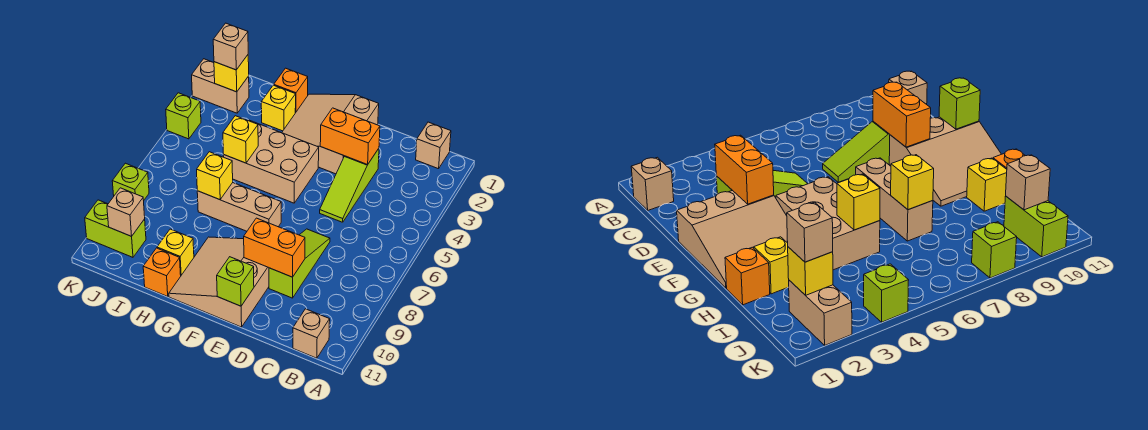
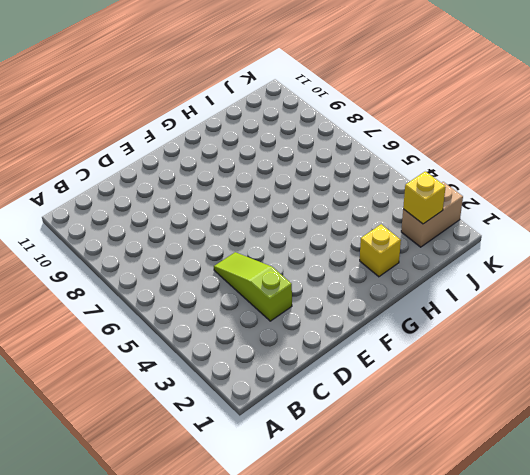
none -> tan 1x1 brick [416,122,451,169]
none -> tan 1x1 brick [293,309,330,358]
none -> lime 1x3 slope [269,229,330,298]

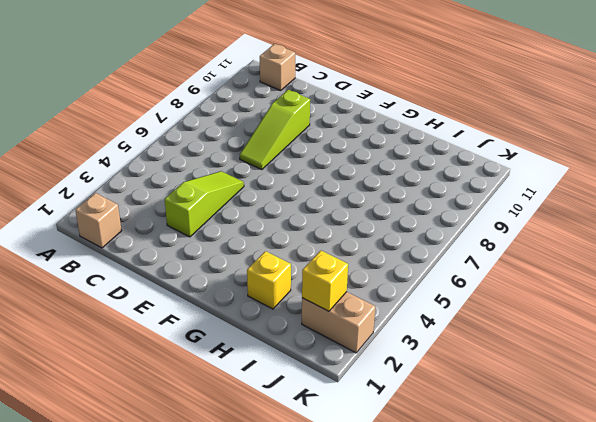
none -> tan 3x3 slope [282,94,379,174]
none -> tan 3x3 slope [169,237,269,327]
none -> tan 2x3 brick [223,120,319,203]

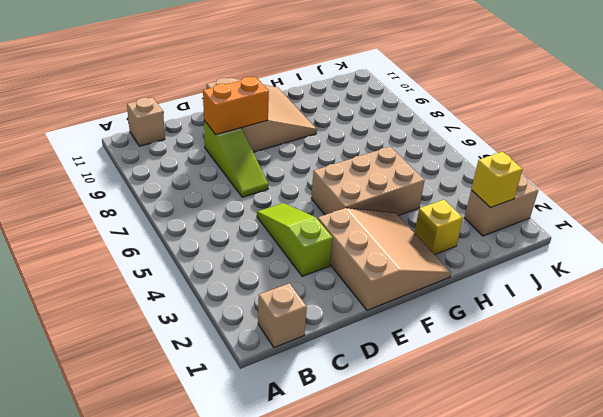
none -> tan 1x3 brick [197,183,281,231]
none -> orange 1x1 brick [274,68,308,113]
none -> yellow 1x1 brick [157,229,194,275]

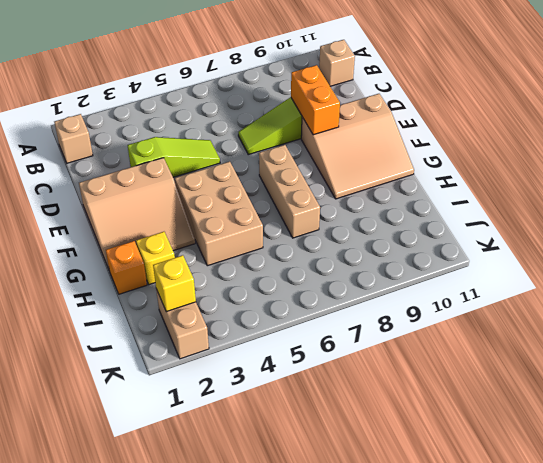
none -> yellow 1x1 brick [157,229,194,275]
none -> orange 1x1 brick [143,248,181,296]
none -> lime 1x2 brick [85,200,146,257]

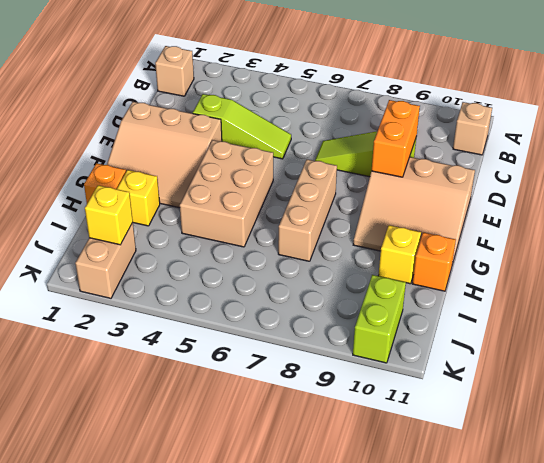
none -> lime 1x1 brick [166,93,201,139]
none -> lime 1x1 brick [112,163,149,200]
none -> orange 1x2 brick [320,108,380,164]

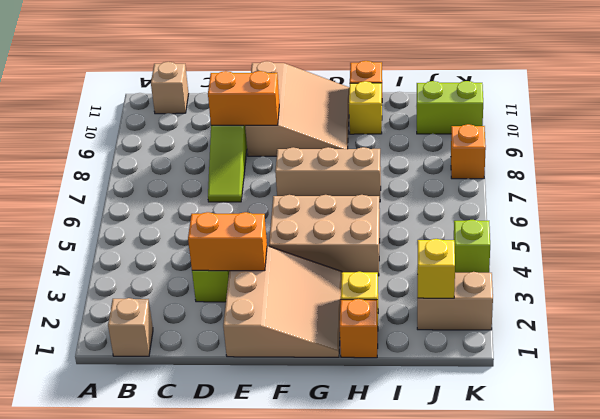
orange 1x1 brick [451,124,486,179] -> lime 1x1 brick [112,163,149,200]
none -> lime 1x1 brick [217,257,254,306]
none -> yellow 1x1 brick [223,116,258,163]
none -> yellow 1x1 brick [197,152,233,200]

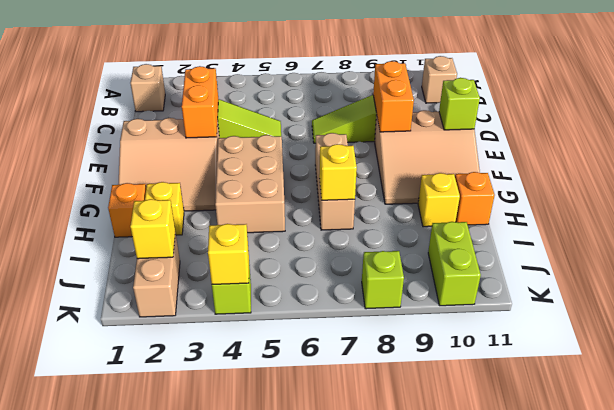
yellow 1x1 brick [208,224,249,284] -> yellow 1x1 brick moved to [223,116,258,163]
none -> tan 1x1 brick [107,188,145,236]
none -> tan 1x1 brick [213,23,248,70]

